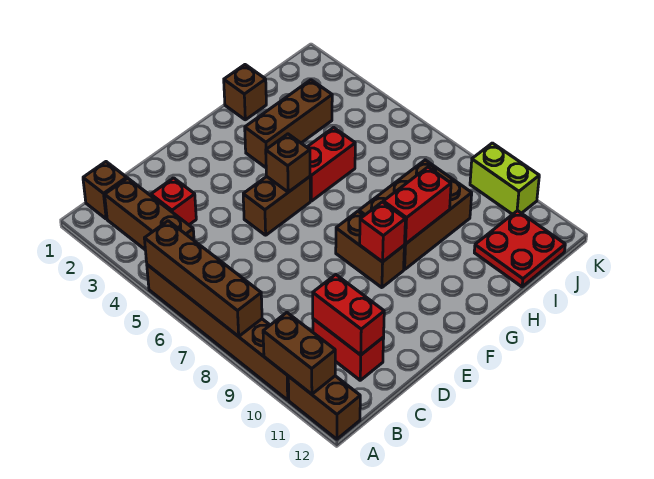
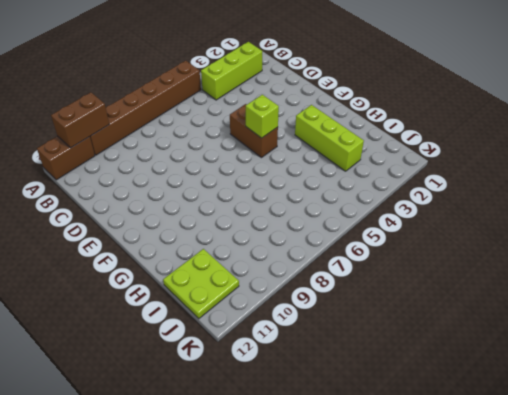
lime 1x3 brick [201,42,262,100] -> brown 1x3 brick [105,178,194,249]
lime 1x1 brick [246,95,279,138] -> brown 1x1 brick [266,134,310,192]
lime 1x3 brick [295,105,364,171] -> brown 1x3 brick [245,80,332,167]
lime 2x2 plate [163,249,239,319] -> red 2x2 plate [474,211,565,287]
none -> brown 1x1 brick [83,162,127,219]
none -> red 1x1 brick [151,178,196,225]
none -> red 1x2 brick [313,319,384,380]

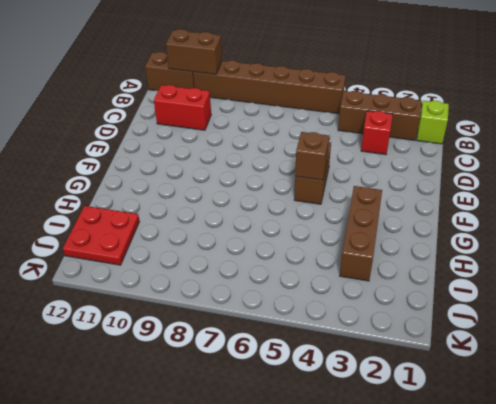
lime 1x1 brick [417,101,449,144] -> brown 1x1 brick [83,162,127,219]
none -> brown 1x2 brick [336,211,404,288]
none -> red 1x2 brick [307,127,355,201]
none -> brown 2x3 brick [359,160,472,270]

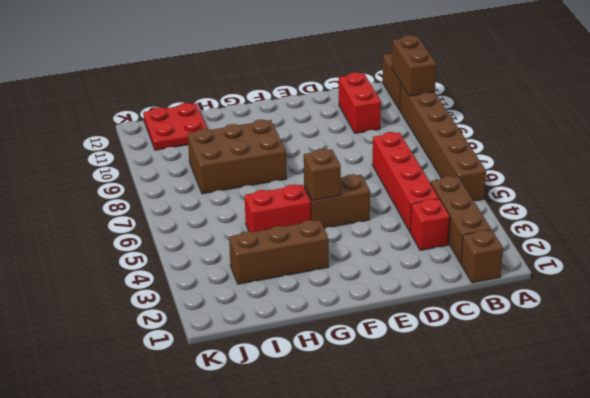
red 1x4 brick [372,132,439,232] -> none
none -> brown 1x2 brick [336,211,404,288]
none -> brown 1x1 brick [224,65,266,120]
none -> lime 1x2 brick [470,143,539,214]

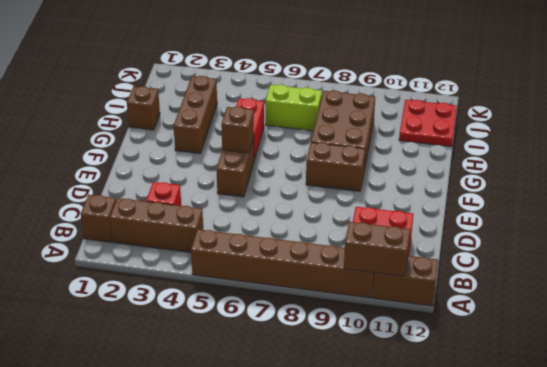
lime 1x2 brick [266,85,322,131] -> lime 1x2 brick moved to [470,143,539,214]
none -> brown 1x4 brick [144,221,262,337]
none -> red 1x2 brick [313,275,384,355]
none -> red 1x1 brick [360,202,405,262]

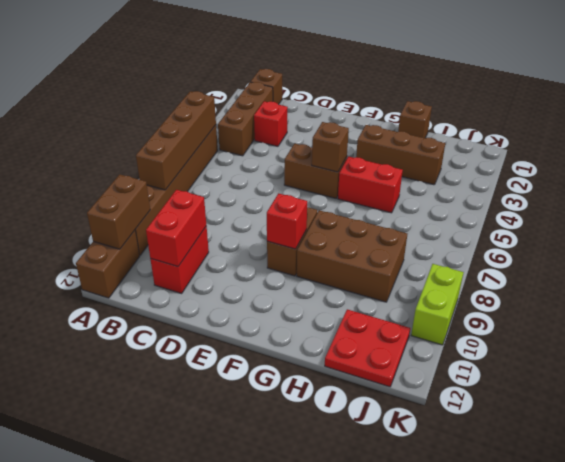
none -> red 1x2 brick [383,167,451,244]

